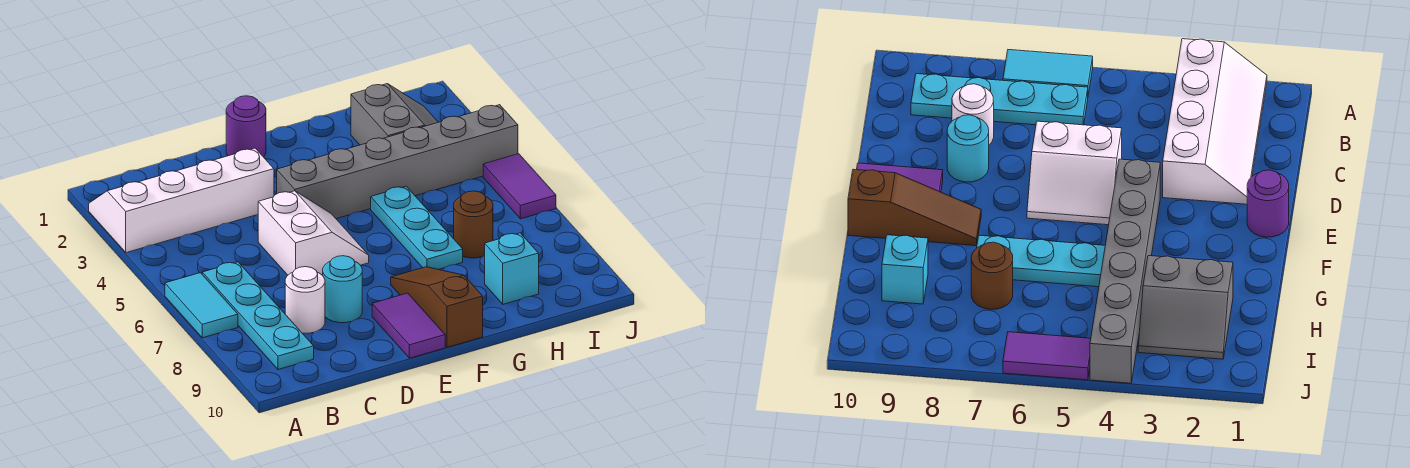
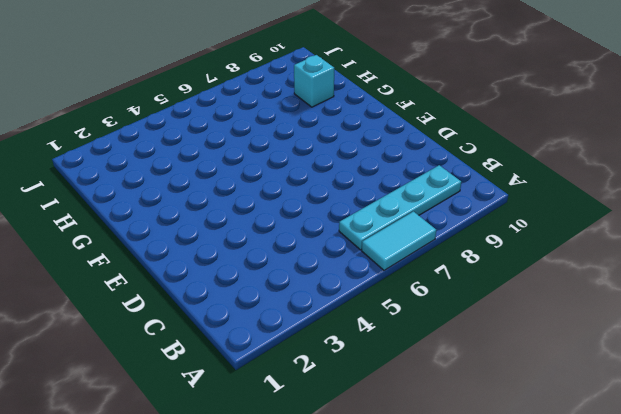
none -> white 2x4 slope [89,148,274,253]
none -> white 1x1 round brick [285,267,325,333]
none -> white 2x2 slope [258,191,369,276]

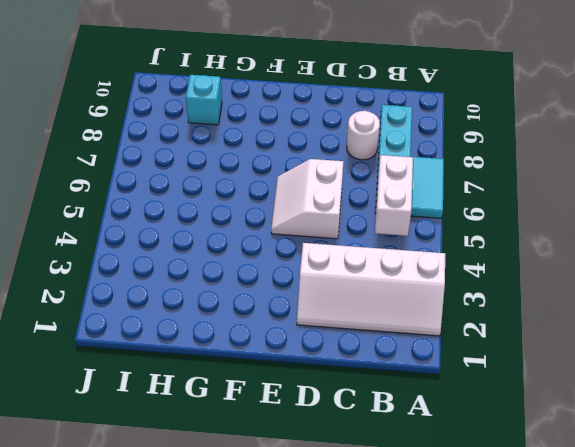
white 1x2 brick [375,155,413,236] -> none
none -> cyan 1x1 round brick [323,256,362,323]
none -> purple 1x1 round brick [226,96,266,157]
none -> grey 1x6 brick [277,105,518,219]

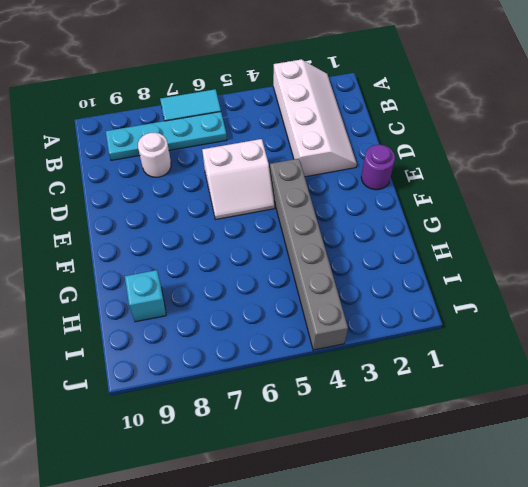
none -> cyan 1x1 round brick [323,256,362,323]
none -> purple 1x2 tile [372,293,445,358]
none -> brown 1x3 slope [391,267,483,347]

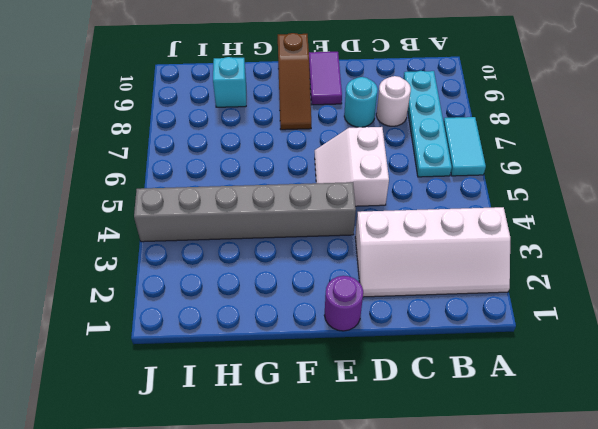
none -> cyan 1x3 plate [371,186,463,270]
none -> grey 2x2 slope [351,84,438,145]
none -> brown 1x1 round brick [454,191,493,258]

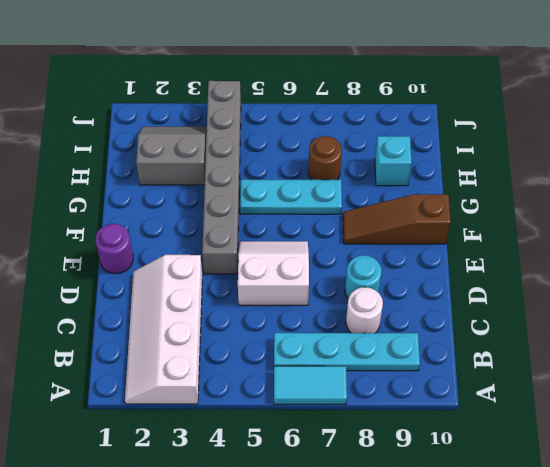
none -> purple 1x2 tile [372,293,445,358]
none -> purple 1x2 tile [483,154,556,219]

